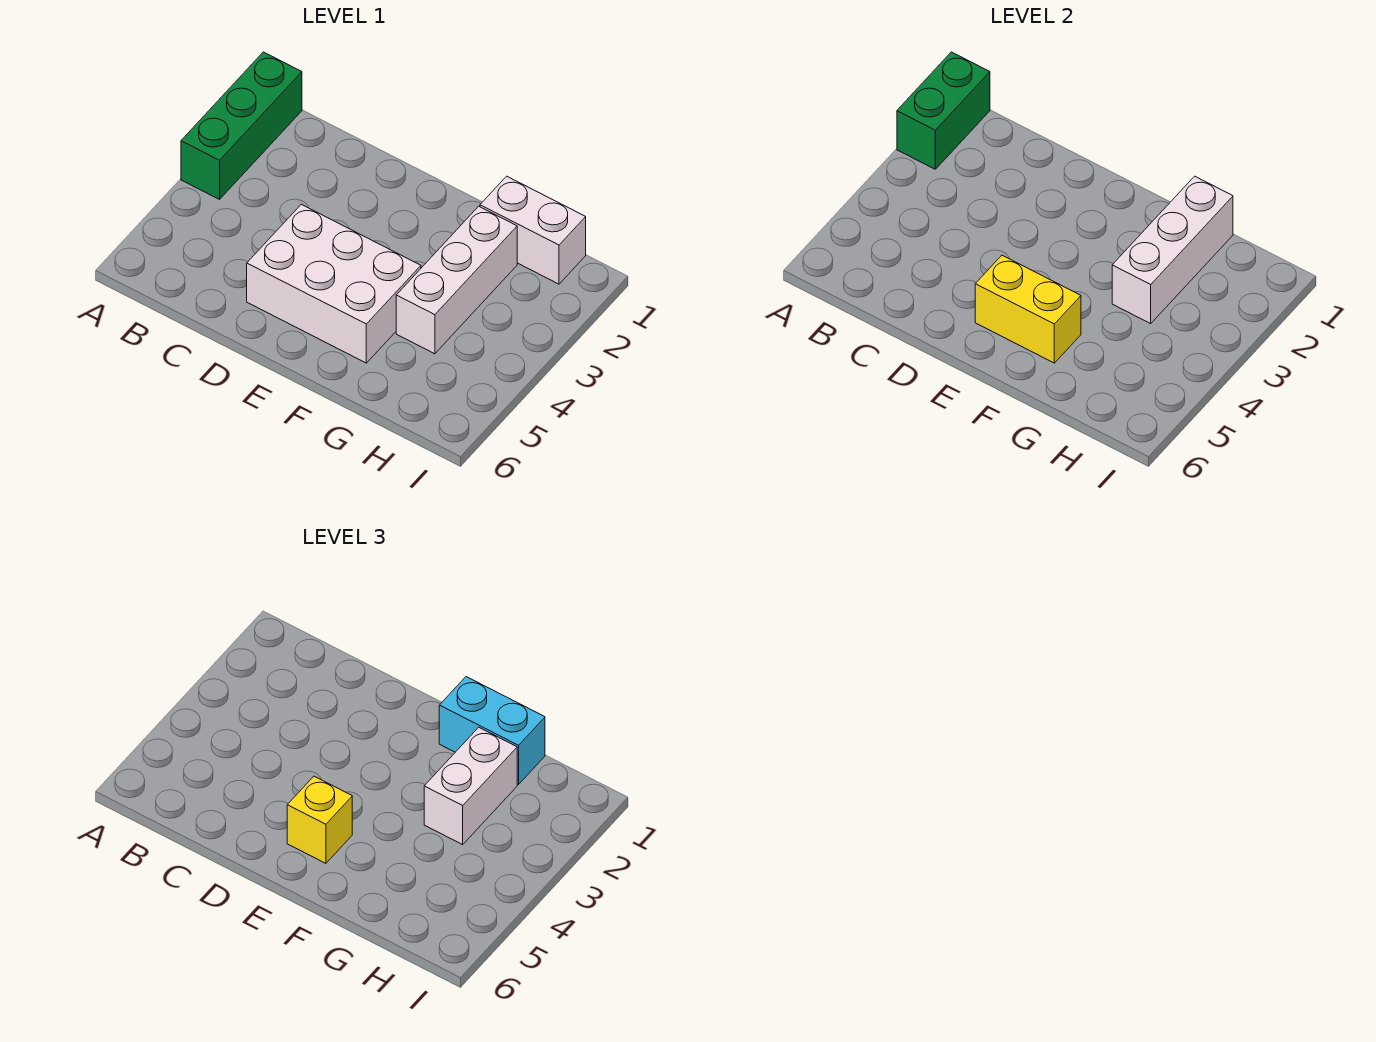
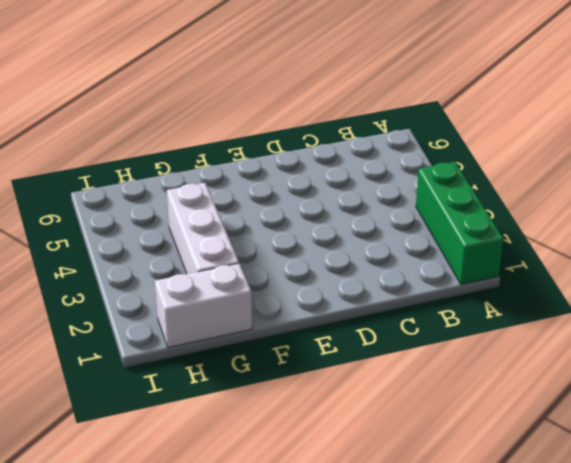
none -> white 2x3 brick [247,204,421,363]
none -> green 1x2 brick [897,52,990,169]

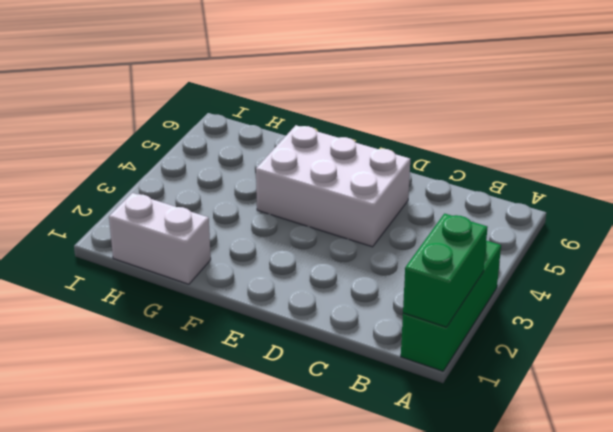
none -> white 1x3 brick [396,206,517,354]
none -> yellow 1x2 brick [975,255,1081,363]

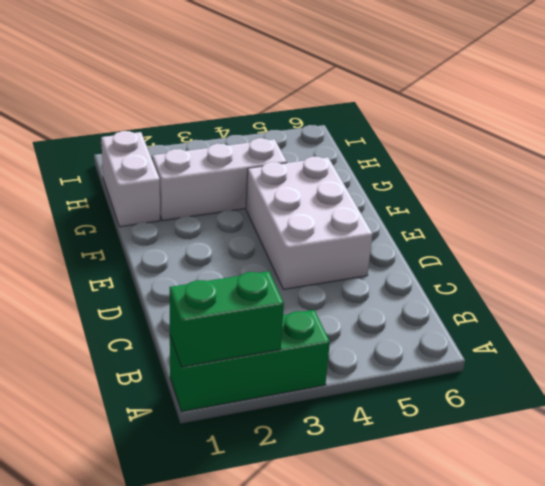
none -> yellow 1x2 brick [975,255,1081,363]
none -> white 1x3 brick [1112,176,1233,324]

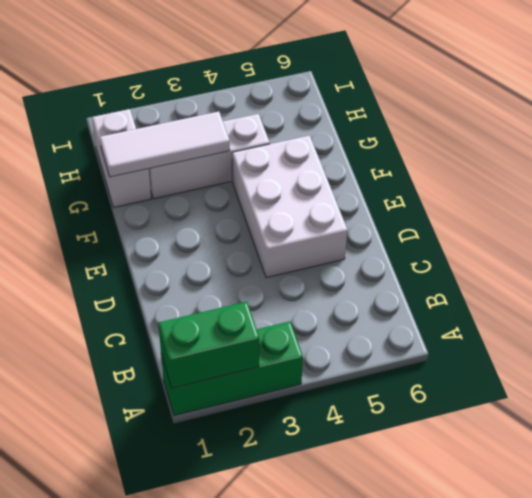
white 1x3 tile [100,112,230,177] -> white 1x3 brick [1112,176,1233,324]
none -> yellow 1x2 brick [975,255,1081,363]
none -> yellow 1x1 brick [287,776,352,863]

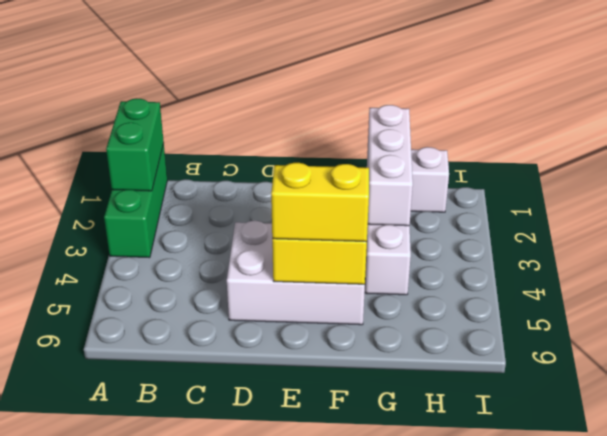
yellow 1x2 brick [271,163,369,242] -> yellow 1x1 brick [287,776,352,863]
none -> cyan 1x2 brick [439,677,545,784]
none -> white 1x2 brick [424,727,517,845]

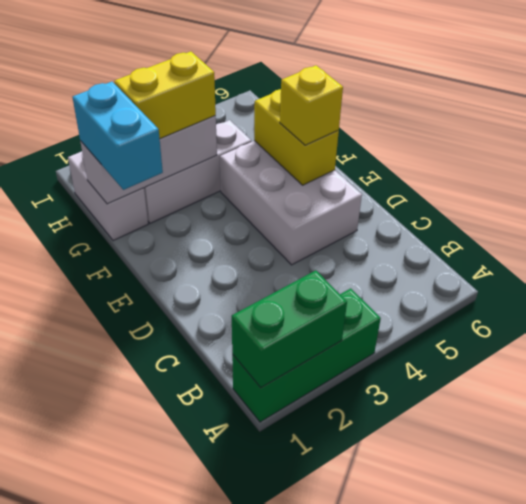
yellow 1x2 brick [114,52,216,139] -> white 1x2 brick [424,727,517,845]

